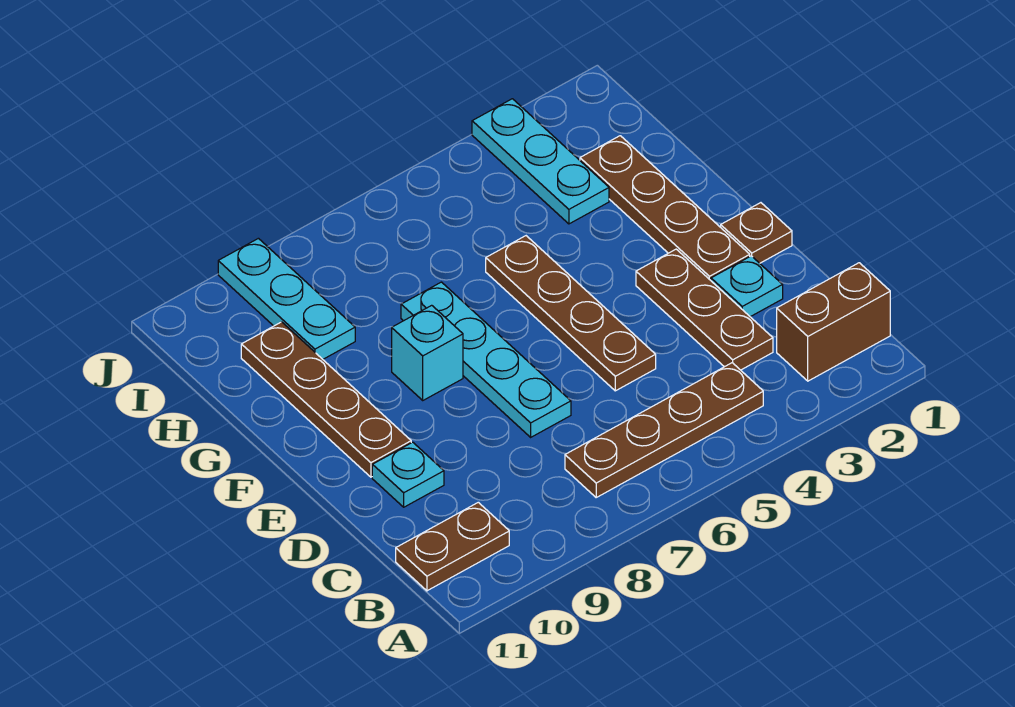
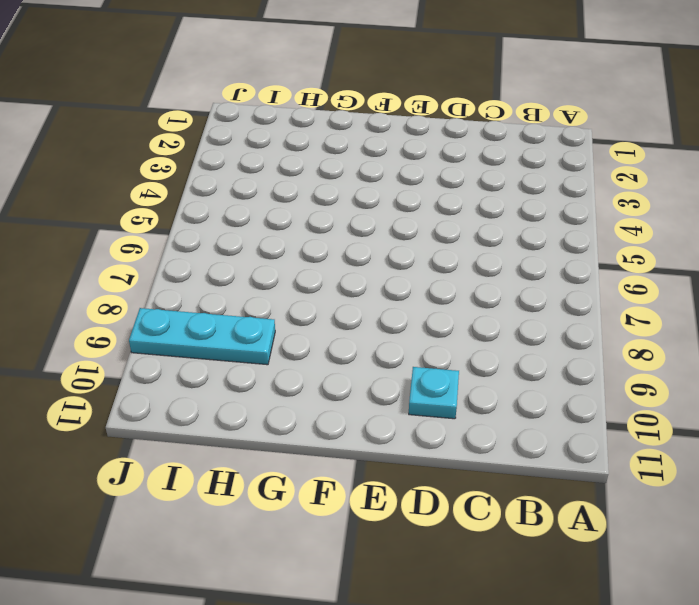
none -> brown 1x2 brick [777,263,890,381]
none -> brown 1x4 plate [565,363,763,497]
none -> brown 1x2 plate [396,502,509,591]

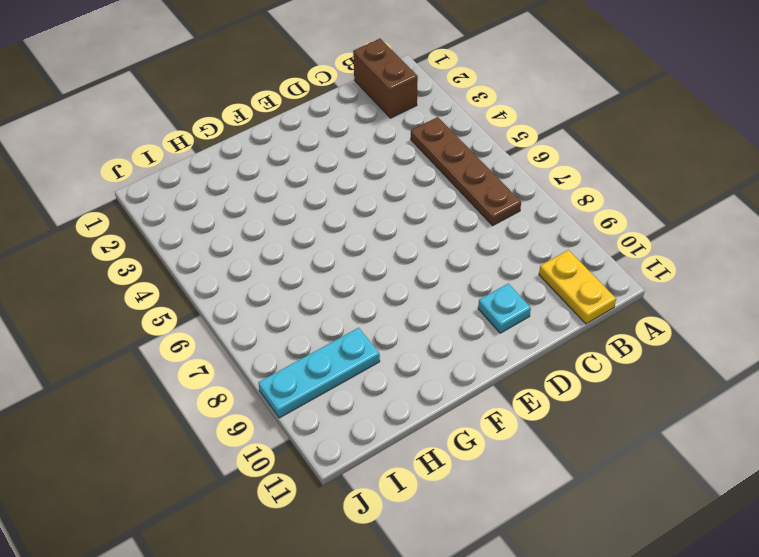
yellow 1x2 plate [539,250,616,324] -> brown 1x2 plate [396,502,509,591]
none -> brown 1x3 plate [636,249,773,370]
none -> cyan 1x1 plate [711,256,783,317]
none -> brown 1x4 plate [486,236,656,391]

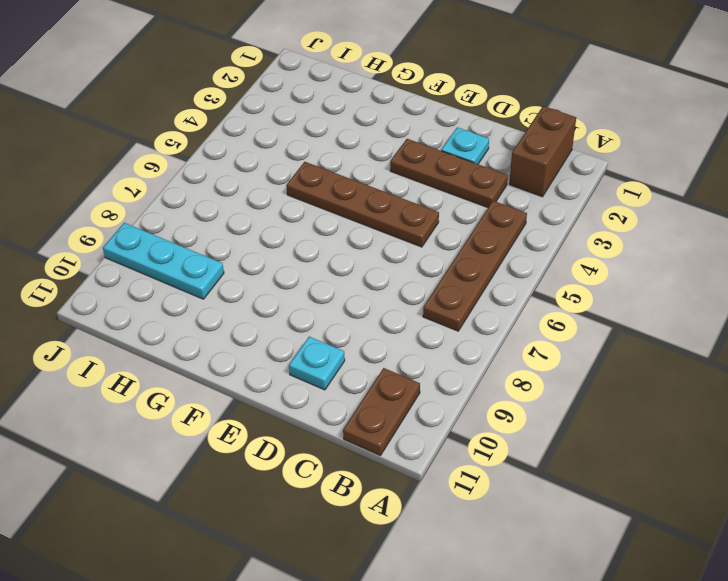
none -> cyan 1x4 plate [401,282,571,437]
none -> brown 1x1 plate [721,203,792,263]
none -> brown 1x4 plate [580,136,750,280]

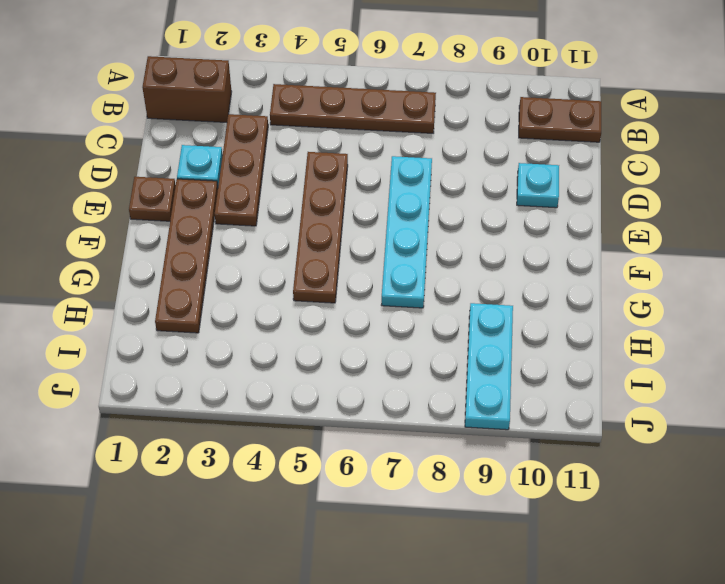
none -> brown 1x4 plate [241,322,411,477]
none -> cyan 1x1 brick [392,305,463,400]
none -> cyan 1x3 plate [472,99,609,224]

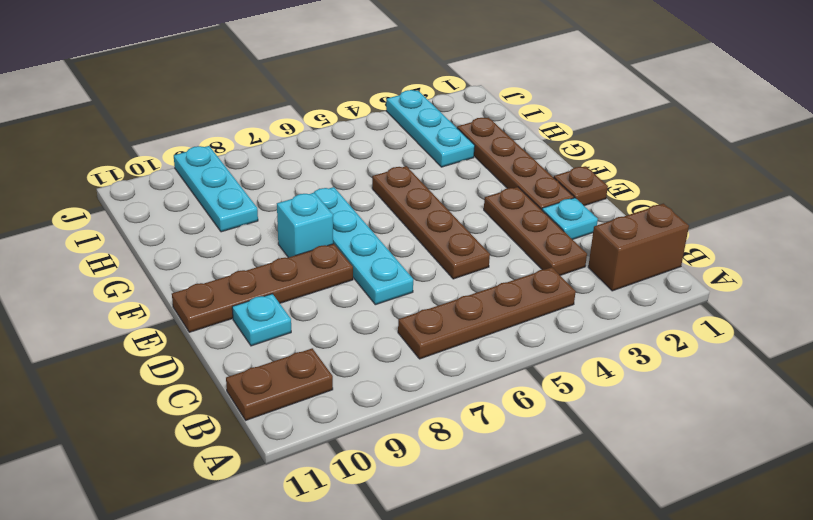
brown 1x4 plate [172,244,353,332] -> brown 1x4 plate turned to [241,322,411,477]

